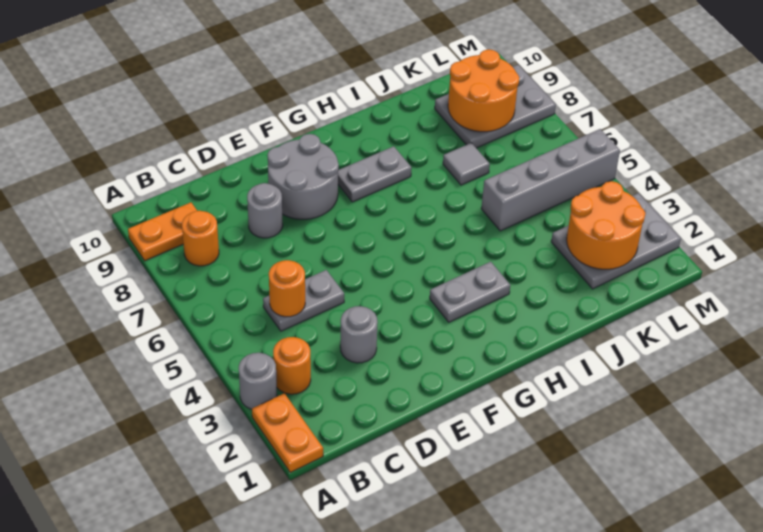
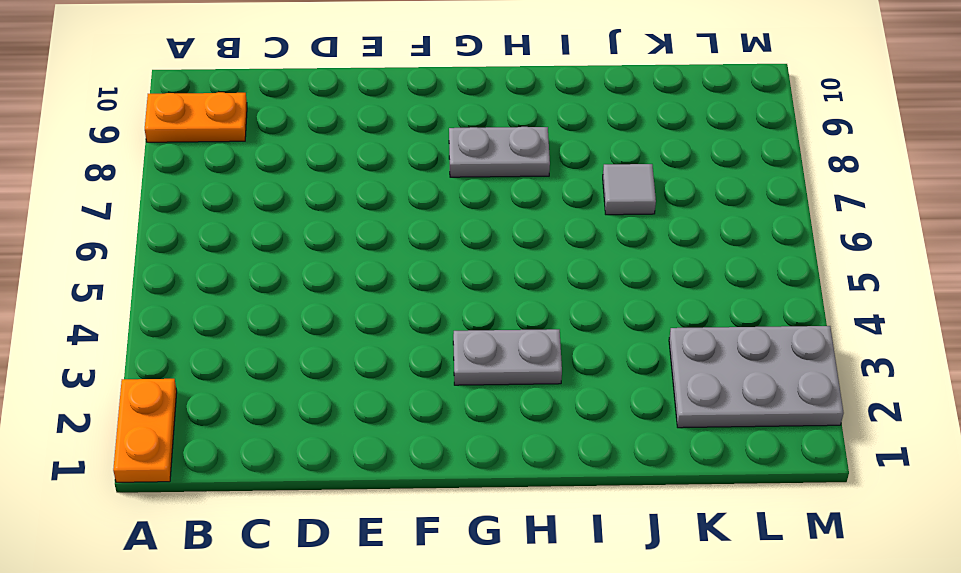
none -> grey 1x1 round brick [239,353,277,409]
none -> orange 1x1 round brick [273,337,311,394]
none -> orange 1x1 round brick [182,211,219,266]

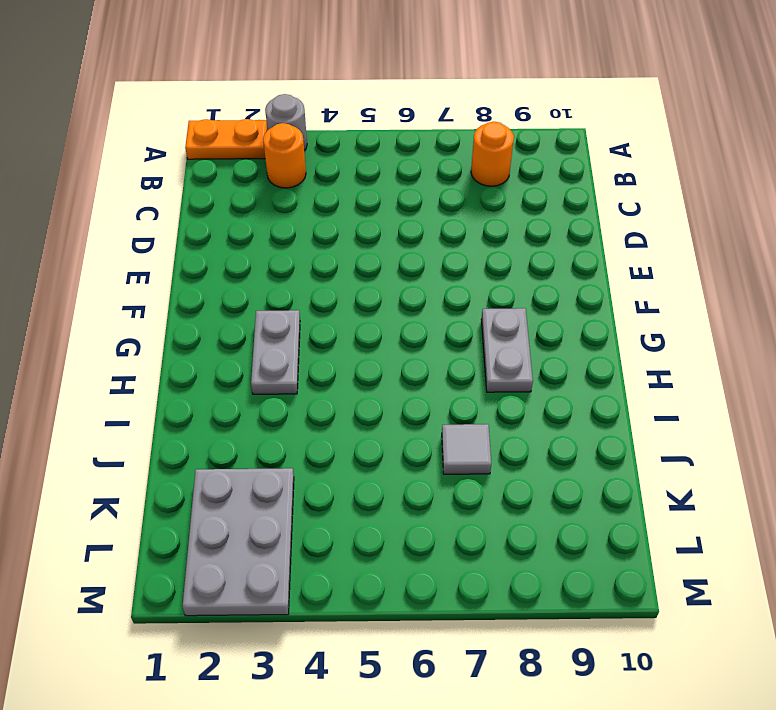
none -> orange 1x2 plate [128,202,197,261]
none -> grey 1x2 plate [263,270,344,331]
none -> grey 1x1 round brick [340,306,378,363]

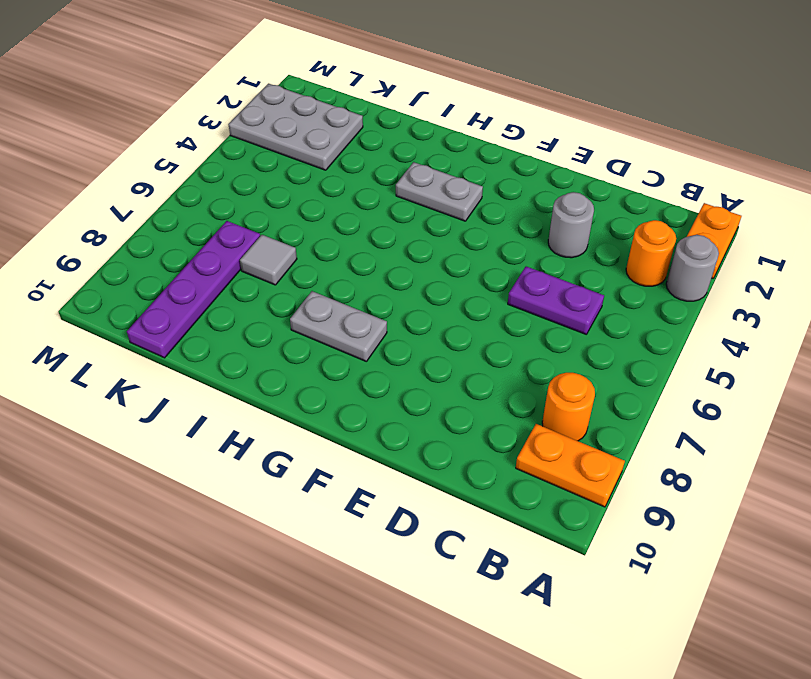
purple 1x2 plate [508,266,604,334] -> grey 1x2 plate [263,270,344,331]
purple 1x4 plate [127,221,260,358] -> grey 2x3 plate [435,65,556,148]
none -> grey 1x1 round brick [247,183,283,238]
none -> grey 2x2 round brick [267,134,339,219]
none -> grey 1x4 brick [481,129,620,231]

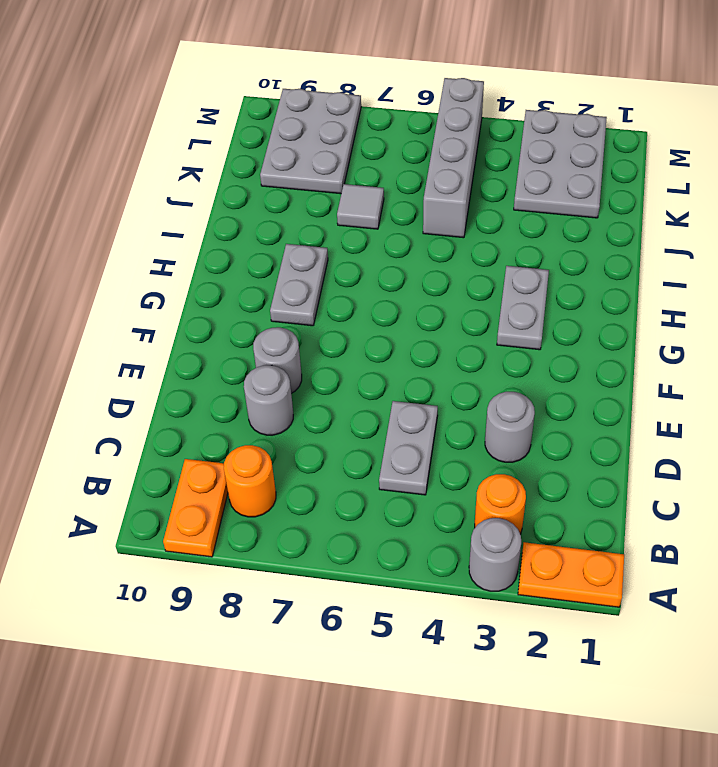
grey 1x1 round brick [253,327,302,393] -> grey 2x2 round brick [267,134,339,219]
none -> orange 1x1 round brick [269,260,305,317]
none -> orange 2x2 round brick [567,181,645,269]
none -> orange 2x2 round brick [448,49,519,132]

